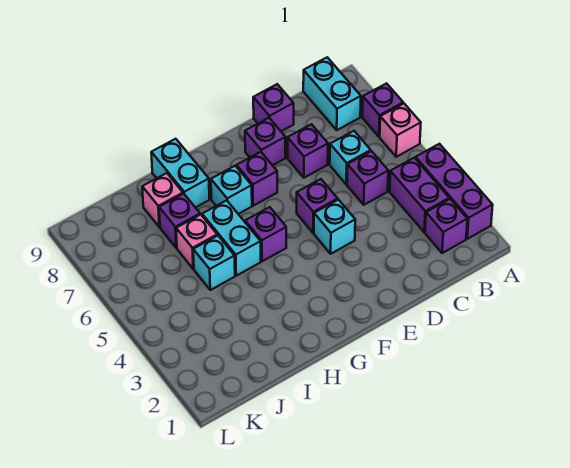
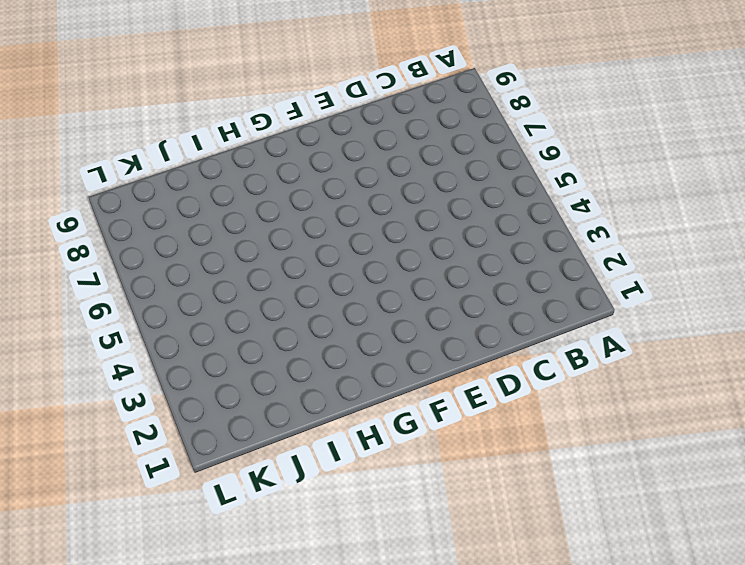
none -> purple 1x3 brick [416,144,493,239]
none -> pink 1x1 brick [380,103,421,157]
none -> purple 1x1 brick [362,83,403,137]

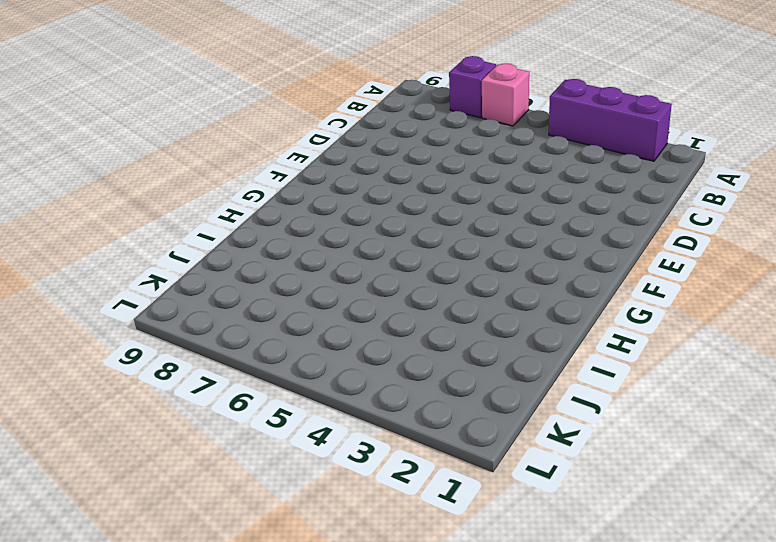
none -> purple 1x1 brick [425,199,467,253]
none -> purple 1x2 brick [390,158,449,232]
none -> cyan 1x2 brick [303,57,361,130]

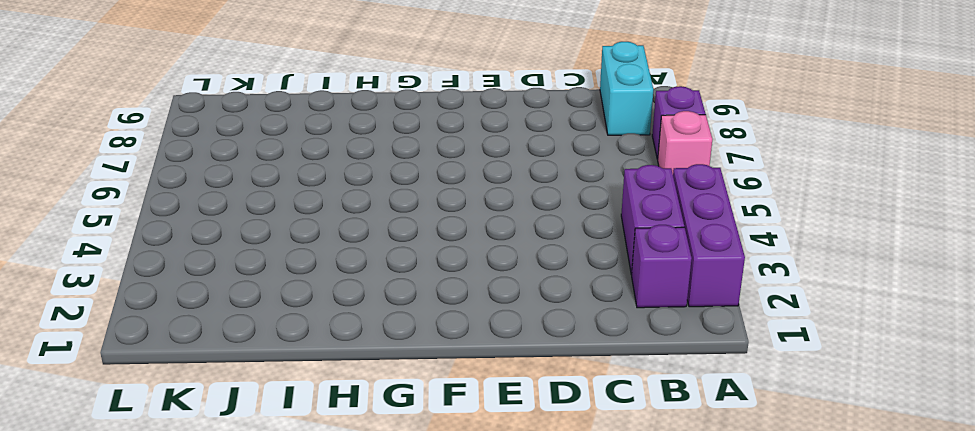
none -> purple 1x1 brick [347,151,388,205]
none -> cyan 1x1 brick [330,131,371,184]
none -> purple 1x1 brick [287,124,328,178]

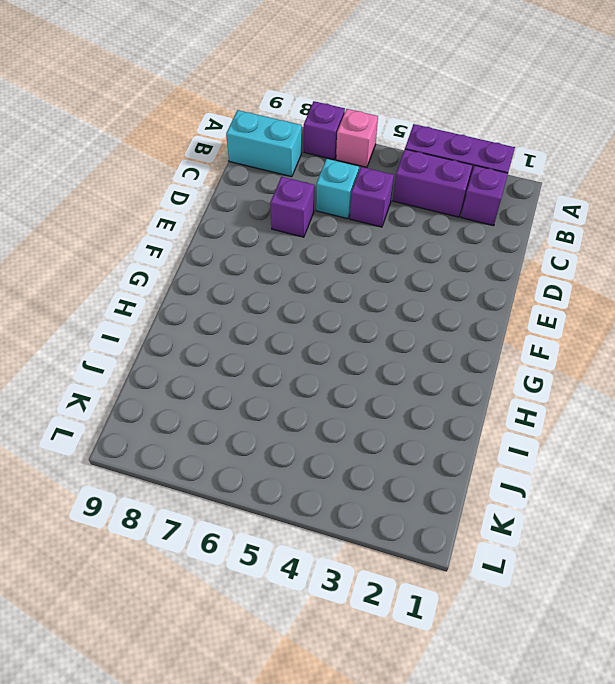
none -> purple 1x1 brick [253,84,294,131]
none -> cyan 1x1 brick [314,200,355,254]
none -> purple 1x1 brick [297,179,338,233]

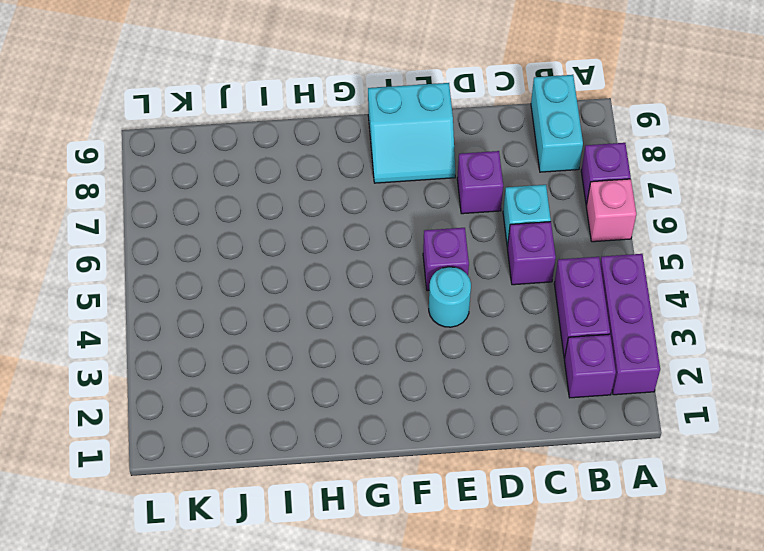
cyan 1x1 round brick [429,267,471,327] -> cyan 1x1 brick [314,200,355,254]
cyan 2x2 slope [368,83,455,183] -> purple 1x1 brick [245,118,285,165]
none -> purple 1x1 brick [253,84,294,131]
none -> purple 1x1 brick [237,152,277,206]
none -> purple 1x1 brick [245,207,286,261]

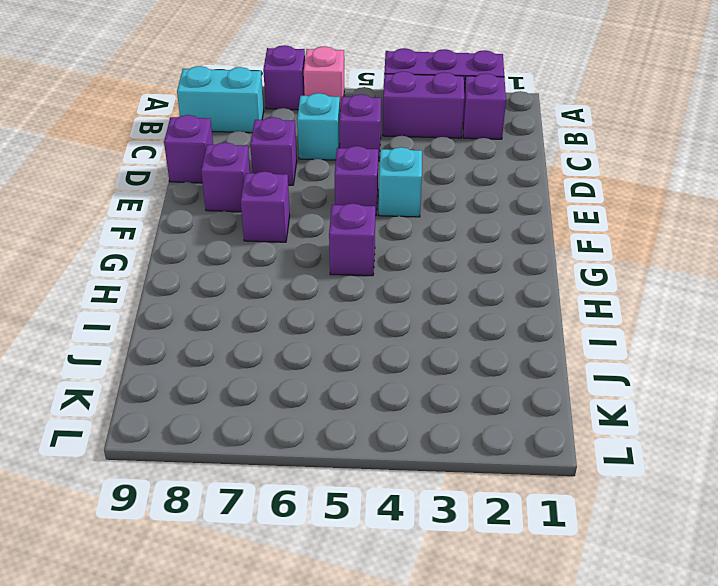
none -> cyan 1x1 brick [211,166,252,214]
none -> cyan 1x2 brick [202,200,261,276]
none -> cyan 1x2 brick [151,139,209,208]

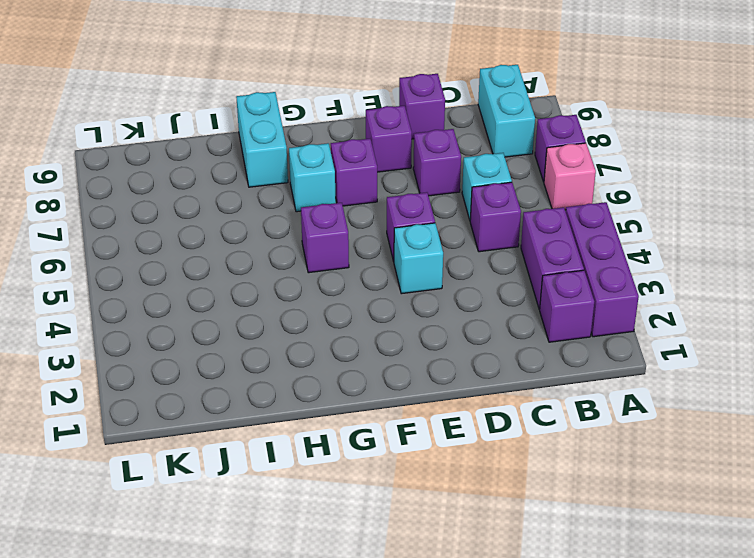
none -> cyan 1x2 brick [202,200,261,276]
none -> cyan 1x1 brick [193,236,235,290]
none -> pink 1x1 brick [176,215,217,269]

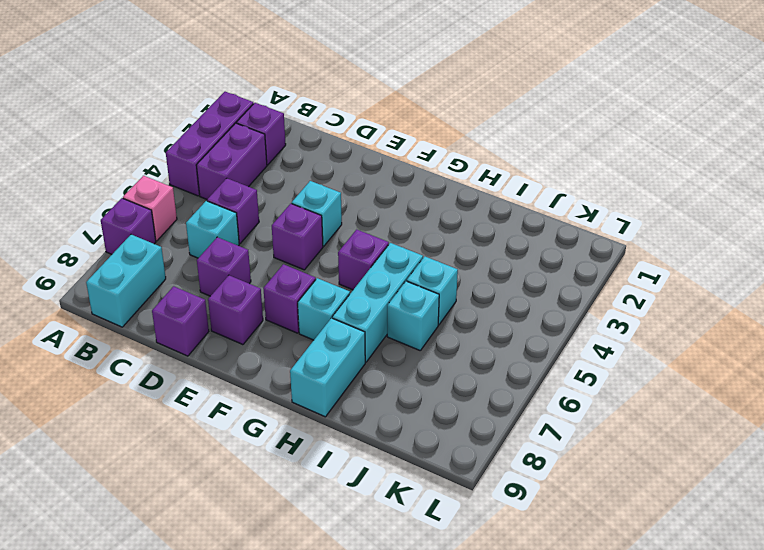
cyan 1x3 brick [332,243,423,362] -> cyan 1x2 brick [202,200,261,276]
cyan 1x1 brick [387,281,439,350] -> pink 1x1 brick [176,215,217,269]
none -> purple 1x1 brick [159,194,200,248]
none -> pink 1x1 brick [142,173,183,227]

